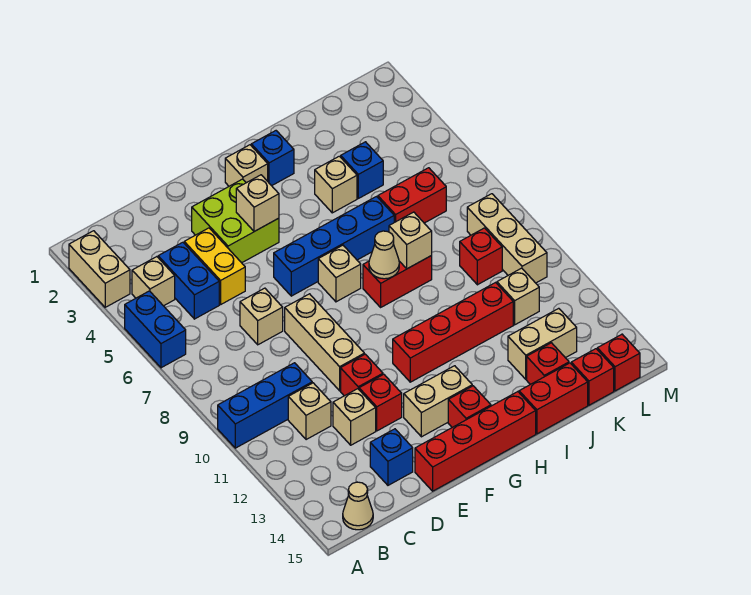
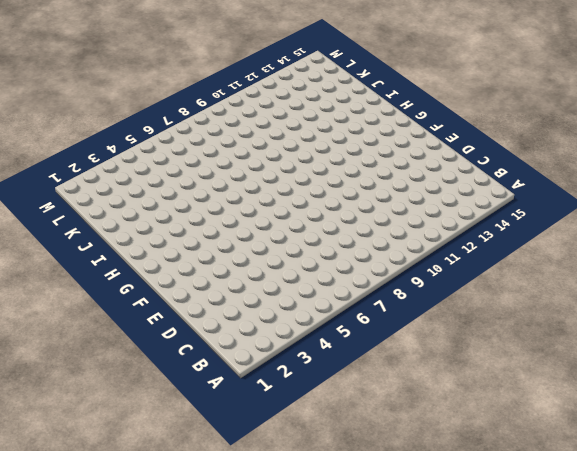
none -> tan 1x2 brick [69,231,130,307]
none -> blue 1x2 brick [125,291,186,368]
none -> blue 1x3 brick [218,363,312,448]
none -> tan 1x1 brick [132,257,175,306]

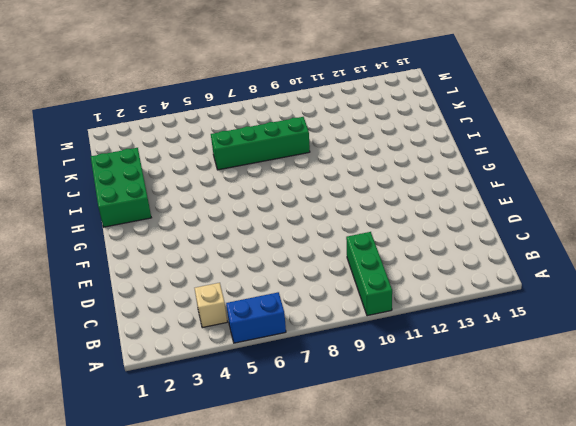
green 1x3 brick [346,232,392,316] -> blue 1x3 brick [218,363,312,448]
green 2x3 brick [91,148,151,227] -> blue 1x1 brick [251,131,294,186]
green 1x4 brick [211,117,310,170] -> red 1x2 brick [378,168,446,223]
none -> tan 1x2 brick [69,231,130,307]
none -> tan 1x1 cone [343,482,373,530]
none -> blue 1x2 brick [158,242,219,319]
none -> tan 1x1 brick [288,383,331,440]

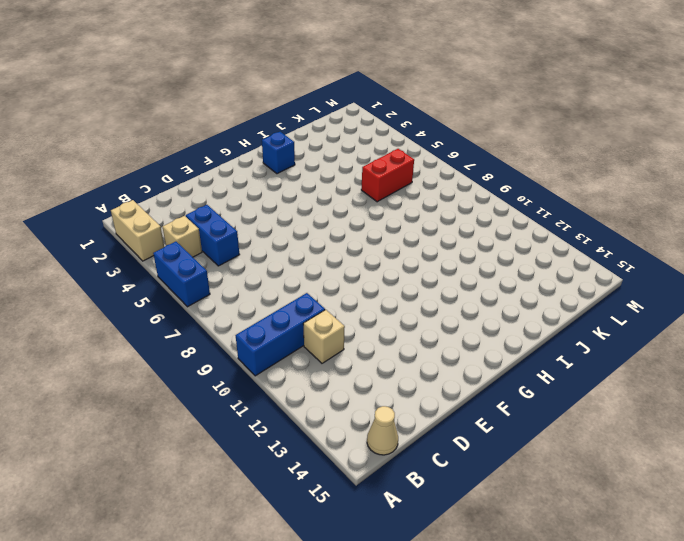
none -> yellow 1x2 brick [184,228,245,304]
none -> tan 1x1 brick [240,288,283,345]
none -> tan 1x1 brick [333,389,376,445]
none -> blue 1x1 brick [370,429,413,485]

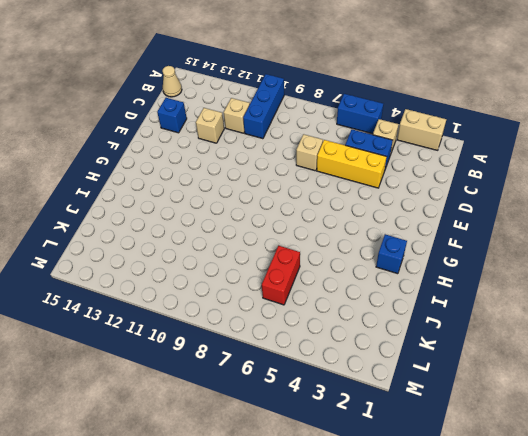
yellow 1x3 brick [317,140,387,188] -> yellow 1x2 brick [184,228,245,304]
none -> lime 2x2 brick [192,179,279,263]
none -> tan 1x3 brick [285,294,364,391]
none -> red 1x1 brick [341,354,383,396]
none -> red 1x1 brick [359,374,402,431]

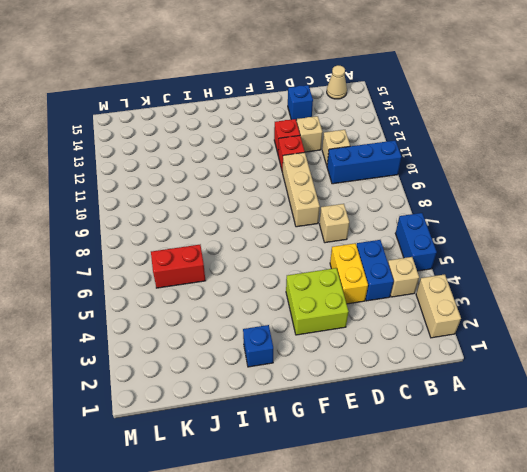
none -> red 1x4 brick [415,392,536,491]
none -> blue 1x4 brick [274,197,394,296]
none -> tan 1x2 brick [404,366,472,437]
none -> tan 1x1 brick [225,145,268,186]

